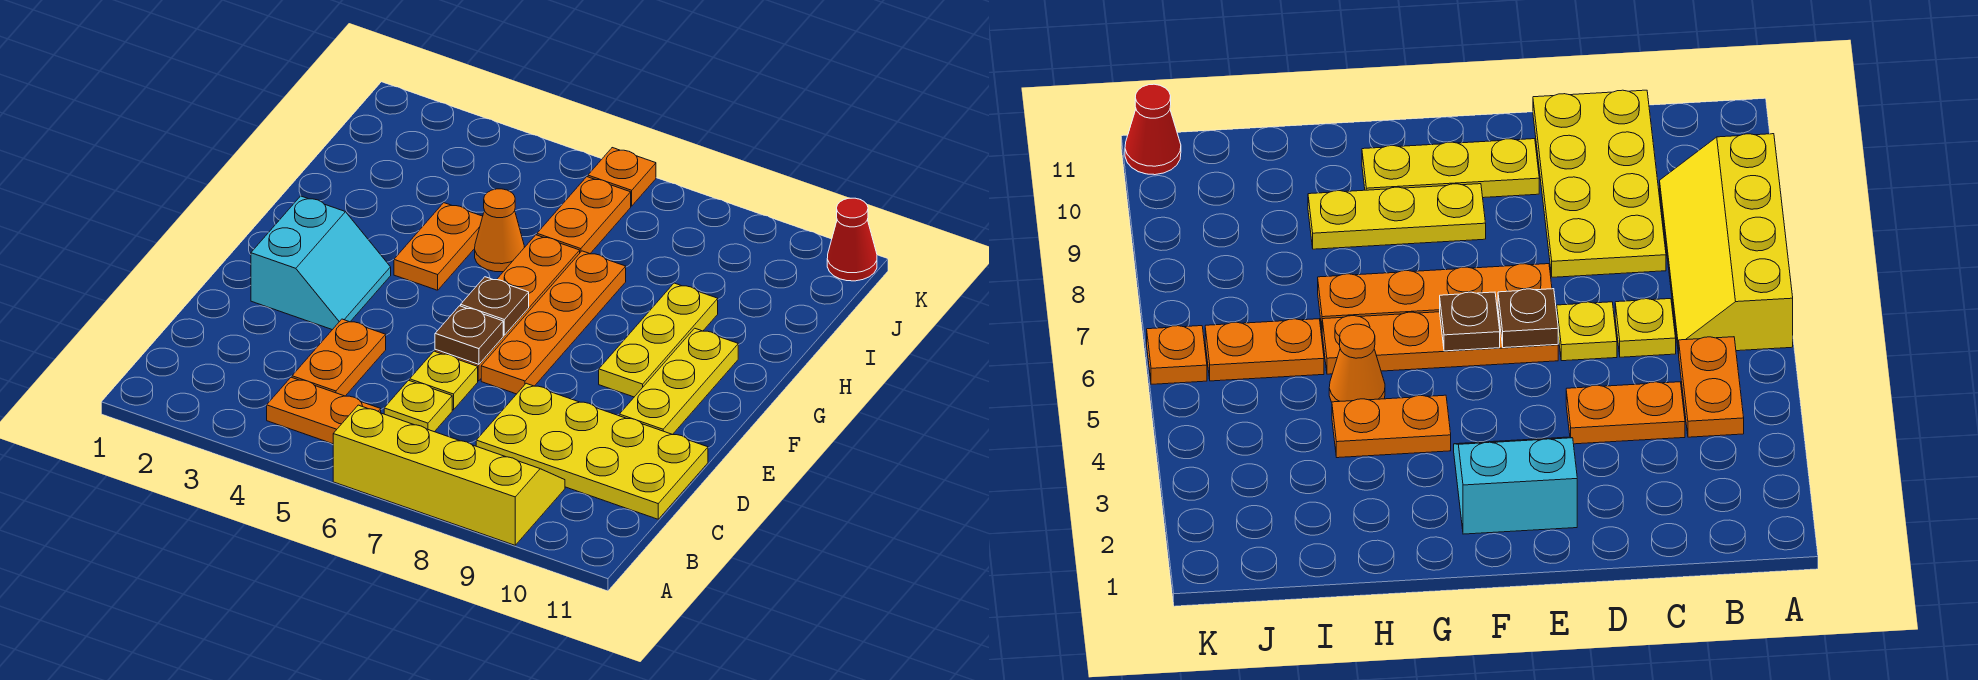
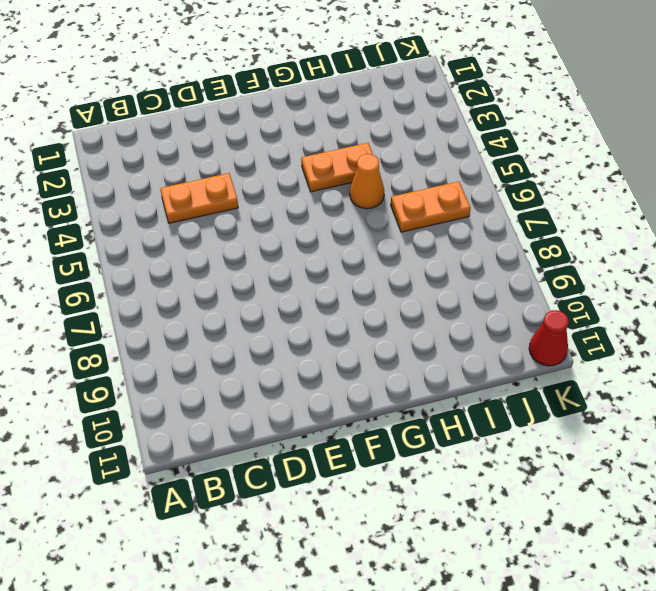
none -> yellow 2x4 slope [333,405,565,545]
none -> orange 1x2 plate [267,377,381,444]
none -> yellow 1x1 plate [384,380,452,432]

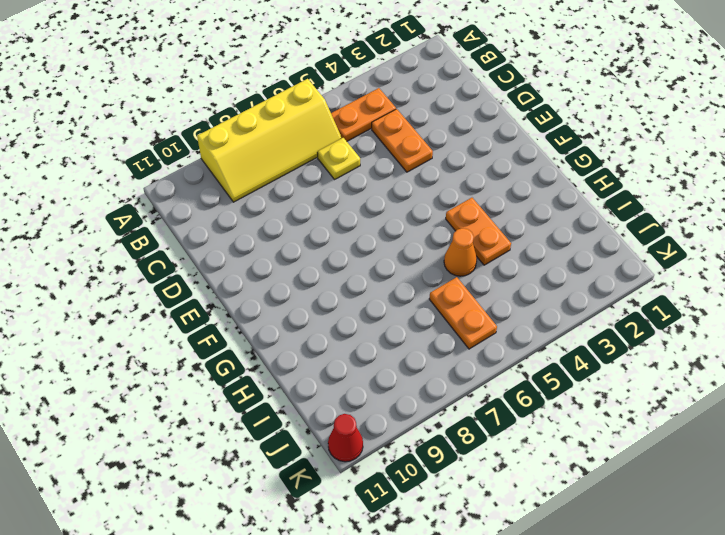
none -> yellow 2x4 plate [476,383,708,519]
none -> yellow 1x1 plate [410,351,478,410]
none -> cyan 2x2 slope [251,196,391,330]

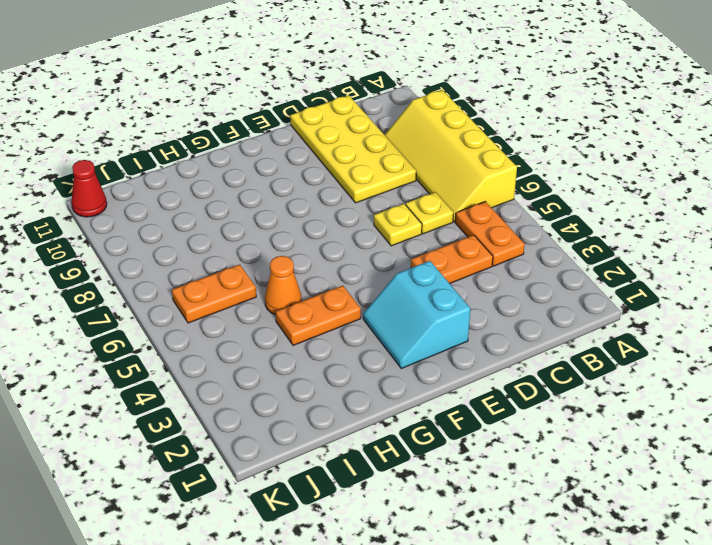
cyan 2x2 slope [363,261,470,369] -> cyan 2x2 slope turned to [251,196,391,330]
none -> orange 1x4 plate [435,235,580,381]
none -> orange 1x4 plate [481,251,626,394]
none -> yellow 1x3 plate [619,328,738,434]

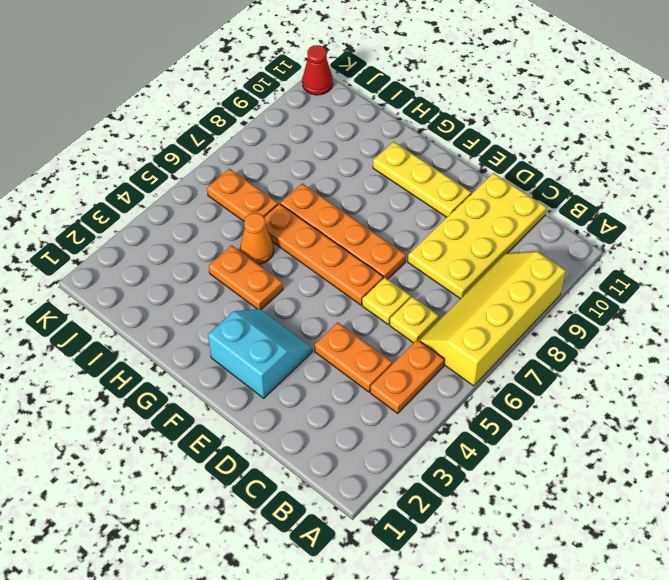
none -> yellow 1x3 plate [599,283,718,397]
none -> orange 1x1 plate [588,148,656,206]
none -> brown 1x1 plate [435,306,503,364]

